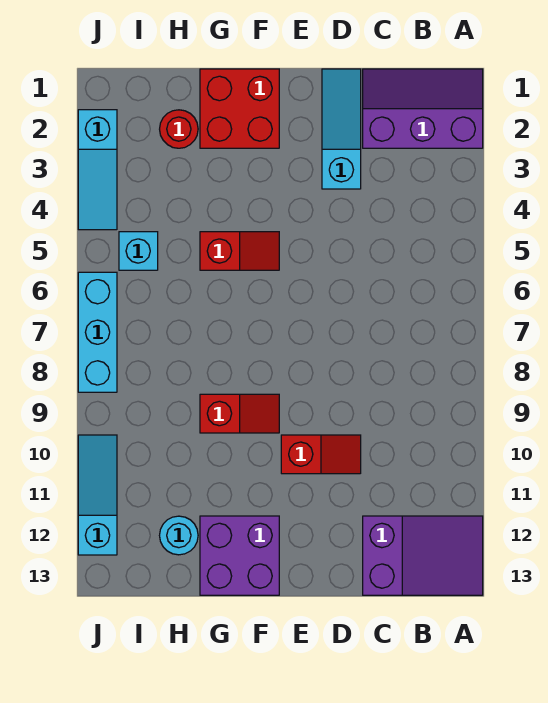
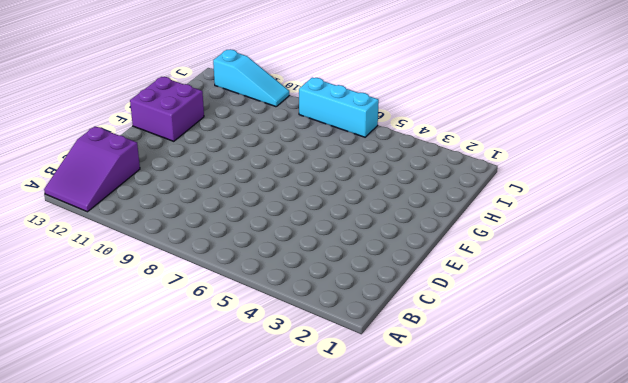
none -> purple 2x3 slope [363,69,483,148]
none -> cyan 1x3 slope [322,69,361,189]
none -> red 1x2 slope [281,435,361,474]

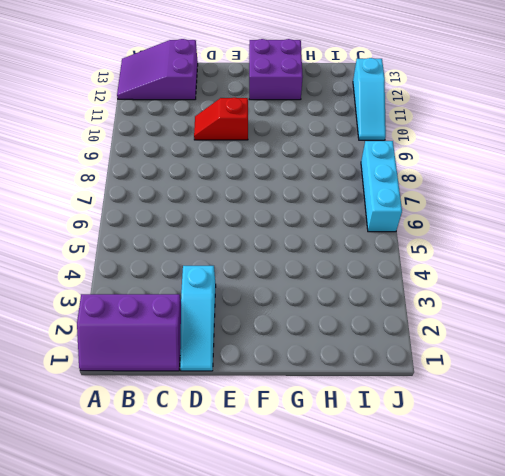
none -> red 2x2 brick [200,69,279,148]
none -> red 1x2 slope [200,232,279,270]
none -> red 1x2 slope [200,394,279,433]

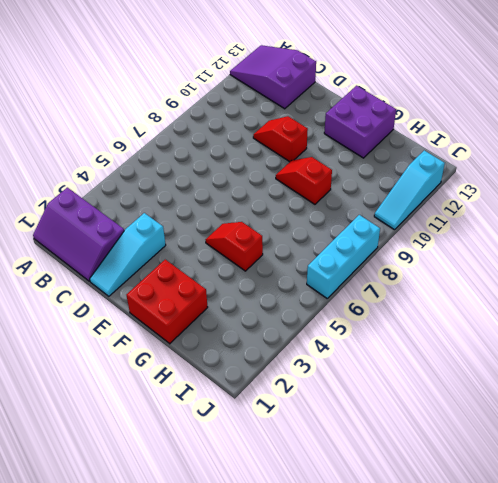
none -> red 1x1 round brick [160,110,198,148]
none -> cyan 1x1 round brick [160,516,198,555]
none -> cyan 1x1 brick [119,232,158,270]

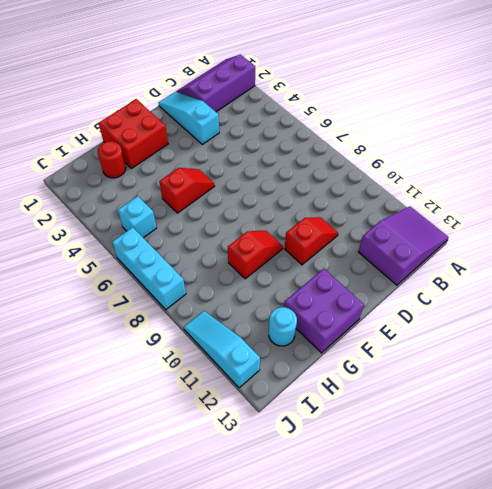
none -> cyan 1x3 slope [78,110,117,230]

